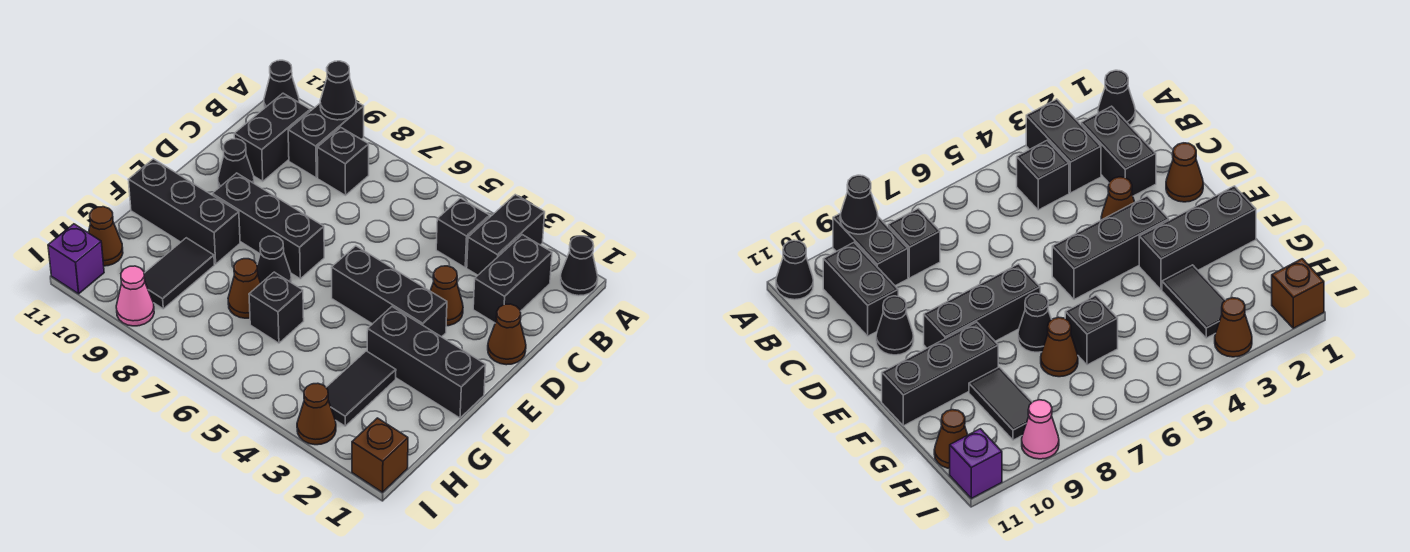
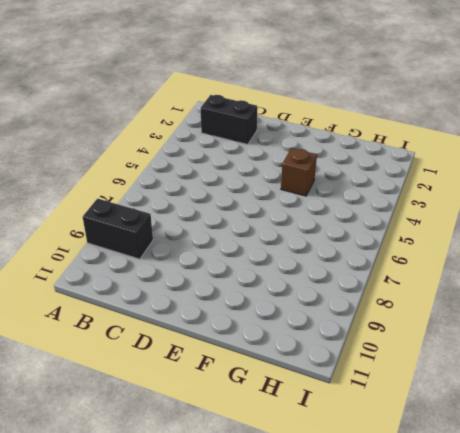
brown 1x1 brick [281,148,317,196] -> brown 1x1 brick moved to [352,418,408,492]
none -> black 1x1 cone [560,236,598,296]
none -> black 1x2 brick [467,195,545,275]
none -> black 1x1 cone [264,60,299,108]

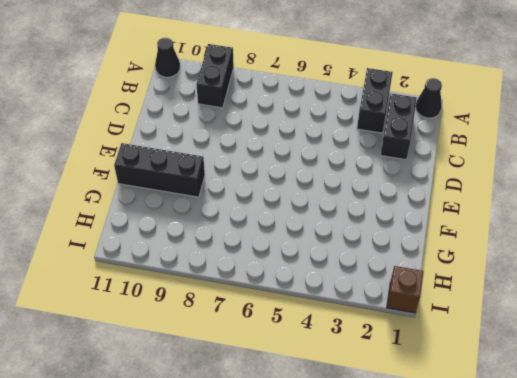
none -> black 1x1 brick [436,198,490,267]
none -> black 1x1 brick [317,128,369,195]
none -> black 1x2 brick [234,93,310,181]

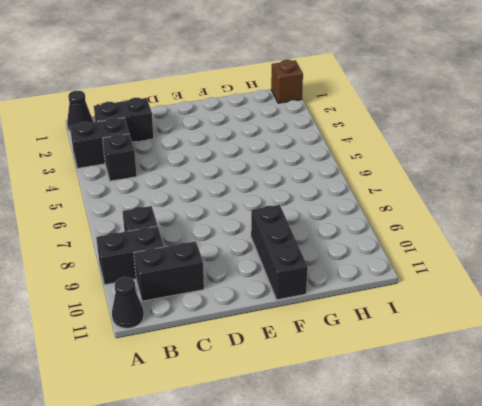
none -> brown 1x1 cone [488,304,526,365]
none -> brown 1x1 cone [431,266,463,326]
none -> black 1x1 cone [218,139,254,188]

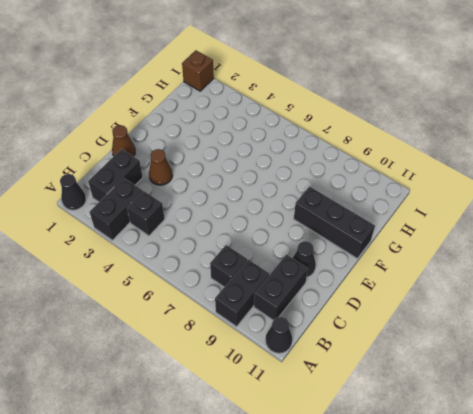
none -> black 1x3 brick [331,246,447,337]
none -> black 1x3 brick [212,173,324,279]
none -> black 1x3 brick [367,307,486,418]

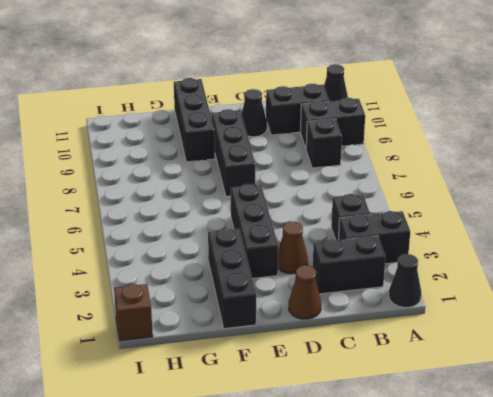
none -> black 1x1 cone [257,236,291,283]
none -> black 1x2 tile [326,351,396,426]
none -> black 1x1 brick [249,272,304,343]

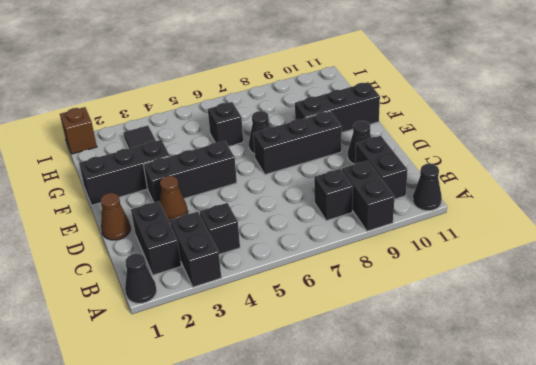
none -> brown 1x1 cone [228,259,261,318]
none -> black 1x2 tile [144,238,214,309]
none -> brown 1x1 cone [89,207,123,266]

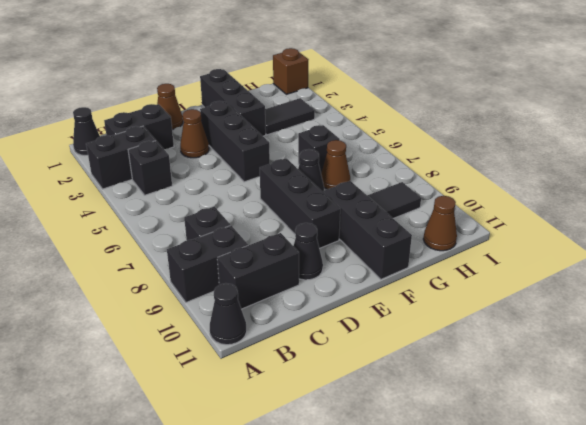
none -> brown 1x1 cone [297,383,336,445]
none -> pink 1x1 cone [116,266,154,326]
none -> purple 1x1 brick [48,224,104,294]

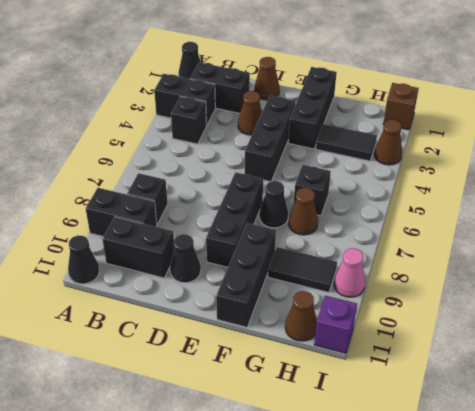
none -> black 1x1 cone [320,61,356,120]

